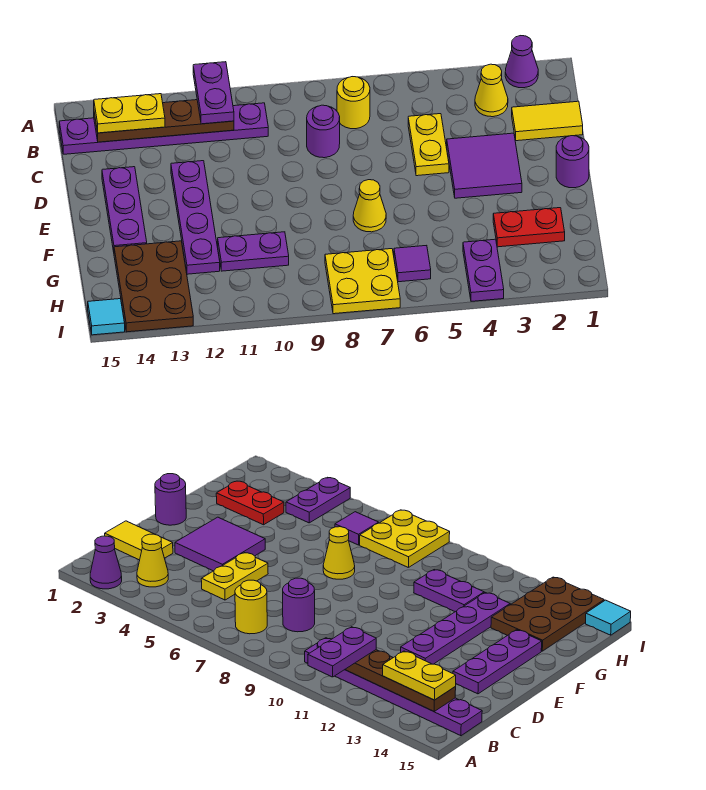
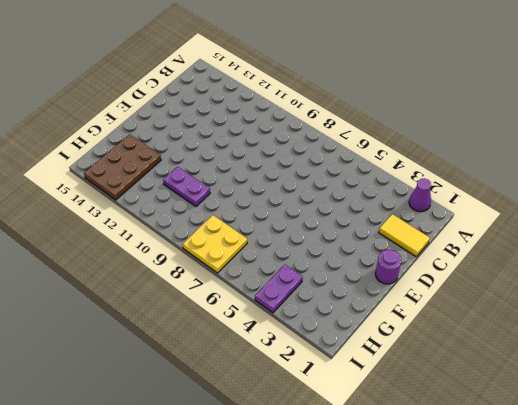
none -> yellow 1x1 cone [475,64,508,117]
none -> yellow 1x1 round brick [337,77,370,129]
none -> purple 1x6 plate [59,103,268,154]

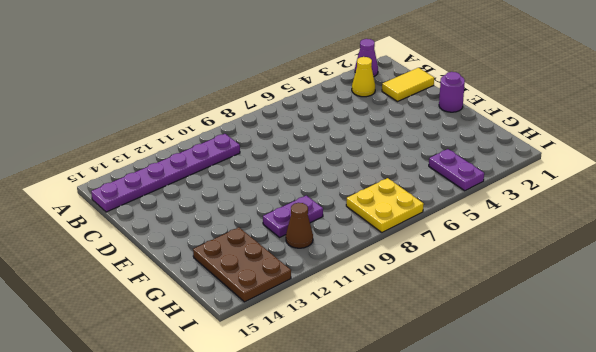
brown 1x1 cone [286,203,313,248] -> none
none -> yellow 1x1 round brick [337,77,370,129]
none -> yellow 1x2 plate [408,114,449,176]
none -> purple 1x1 round brick [307,105,340,158]

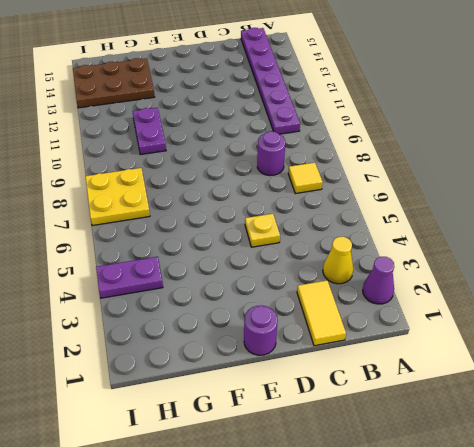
yellow 1x1 tile [288,163,323,194] -> yellow 1x1 round brick [337,77,370,129]
yellow 1x1 plate [245,214,280,247] -> yellow 1x2 plate [408,114,449,176]
none -> purple 2x2 tile [447,133,522,198]
none -> purple 1x4 plate [171,161,220,274]
none -> purple 1x3 plate [102,167,147,252]

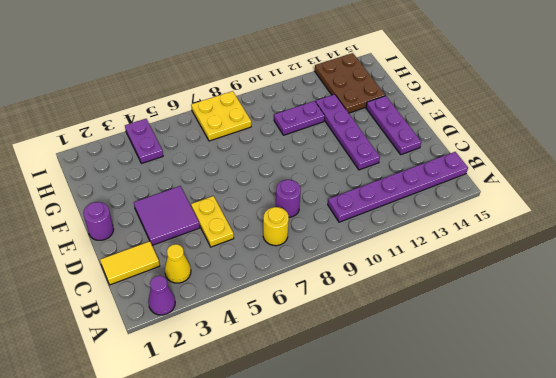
none -> yellow 1x1 cone [353,180,386,232]
none -> red 1x2 plate [493,208,565,247]
none -> purple 1x1 tile [394,245,431,282]

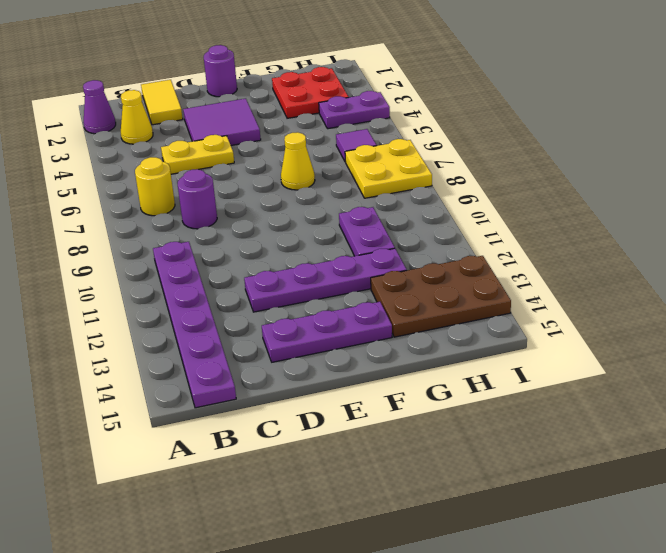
red 2x2 plate [272,67,349,118] -> red 1x2 plate [493,208,565,247]
none -> cyan 1x1 tile [88,299,125,335]
none -> brown 1x4 plate [94,100,234,142]
none -> purple 1x2 plate [193,62,234,124]

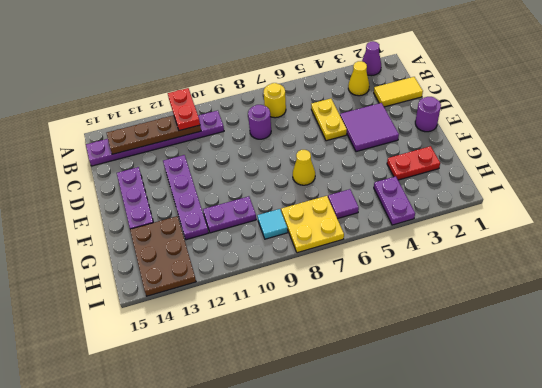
red 1x2 plate [168,88,200,131] -> purple 1x2 plate [193,62,234,124]
cyan 1x1 tile [257,209,288,239] -> cyan 1x1 tile moved to [88,299,125,335]
none -> yellow 1x2 plate [94,94,165,133]

